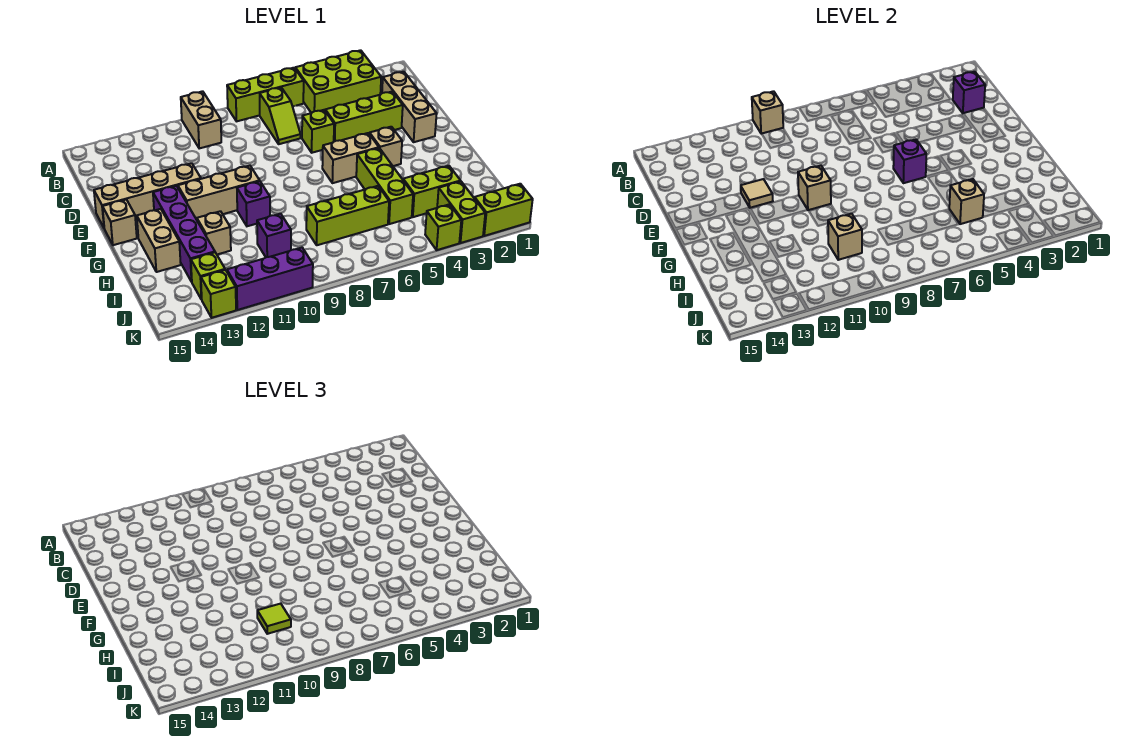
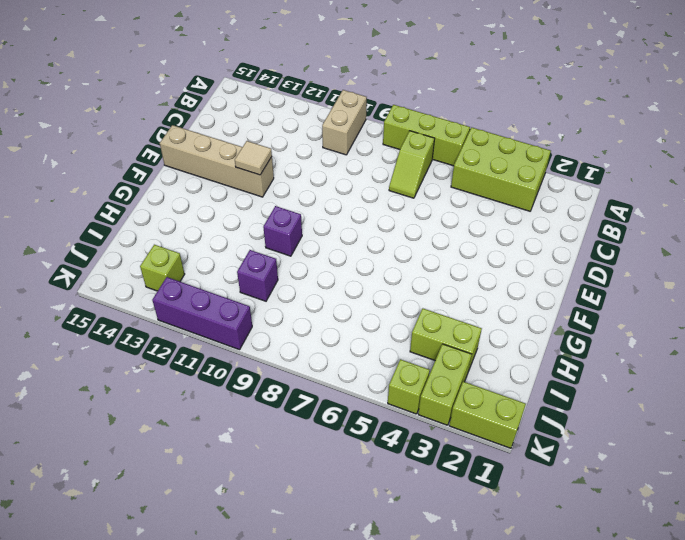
none -> tan 1x3 brick [382,72,437,142]
none -> lime 1x3 brick [325,92,403,142]
none -> lime 1x1 brick [302,110,334,153]
none -> tan 1x1 brick [370,127,402,166]

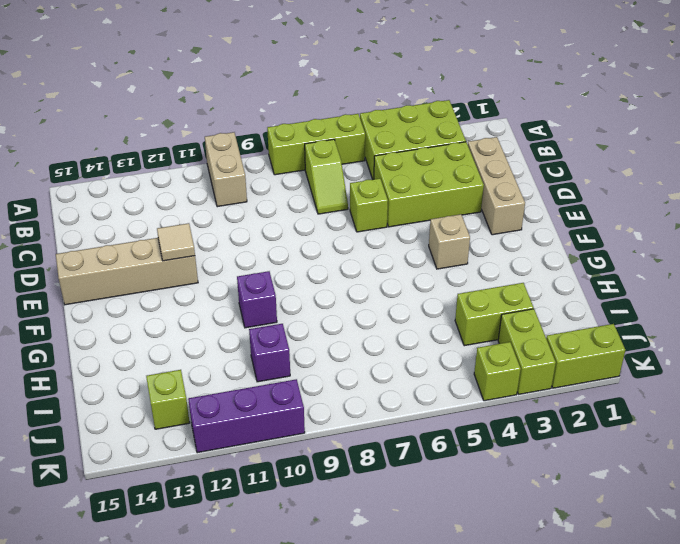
lime 2x3 brick [374,142,484,227] -> lime 1x3 brick [325,92,403,142]
none -> tan 1x2 brick [322,133,379,183]
none -> tan 1x3 brick [178,166,260,220]
none -> purple 1x4 brick [153,186,215,282]
none -> tan 1x1 brick [103,200,137,245]

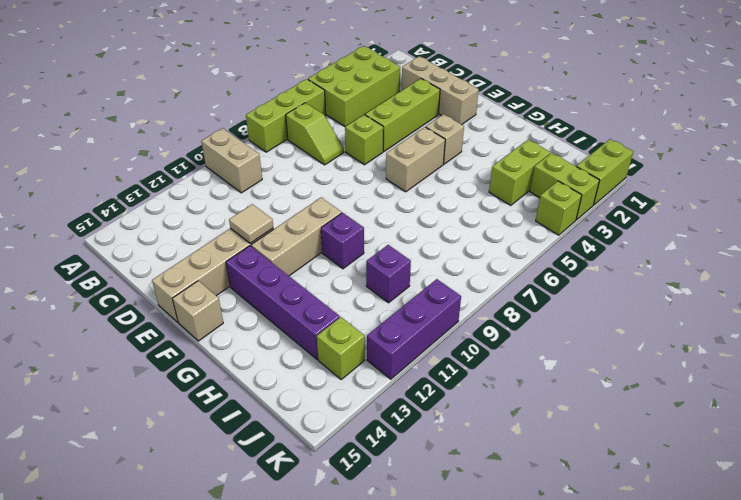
none -> lime 1x3 brick [356,148,413,224]
none -> tan 1x2 brick [137,209,181,272]
none -> tan 1x1 brick [197,211,231,254]
none -> lime 1x3 brick [306,186,389,245]

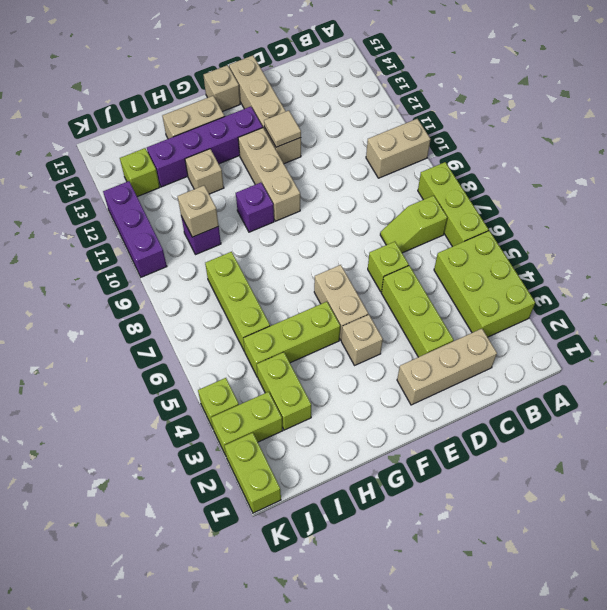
none -> lime 1x1 brick [201,270,236,318]
none -> tan 1x1 brick [752,91,783,134]
none -> purple 1x1 brick [953,72,985,113]
none -> purple 1x1 brick [893,139,926,183]

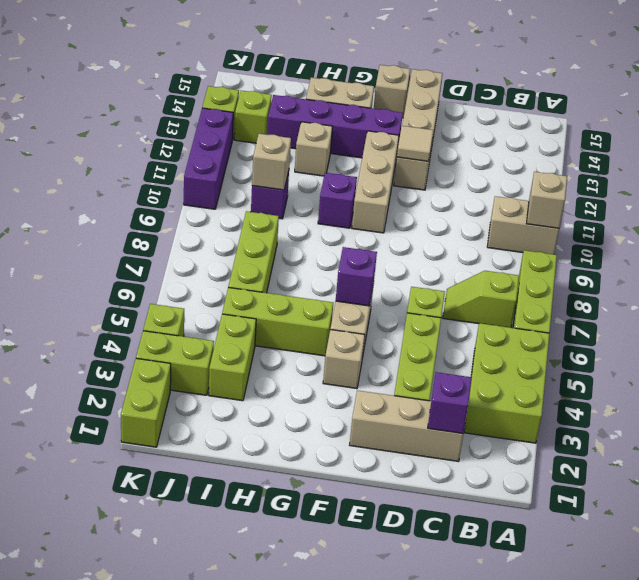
none -> tan 1x1 brick [798,166,831,210]
none -> tan 1x1 brick [949,179,984,224]
none -> lime 1x1 tile [257,604,291,634]

